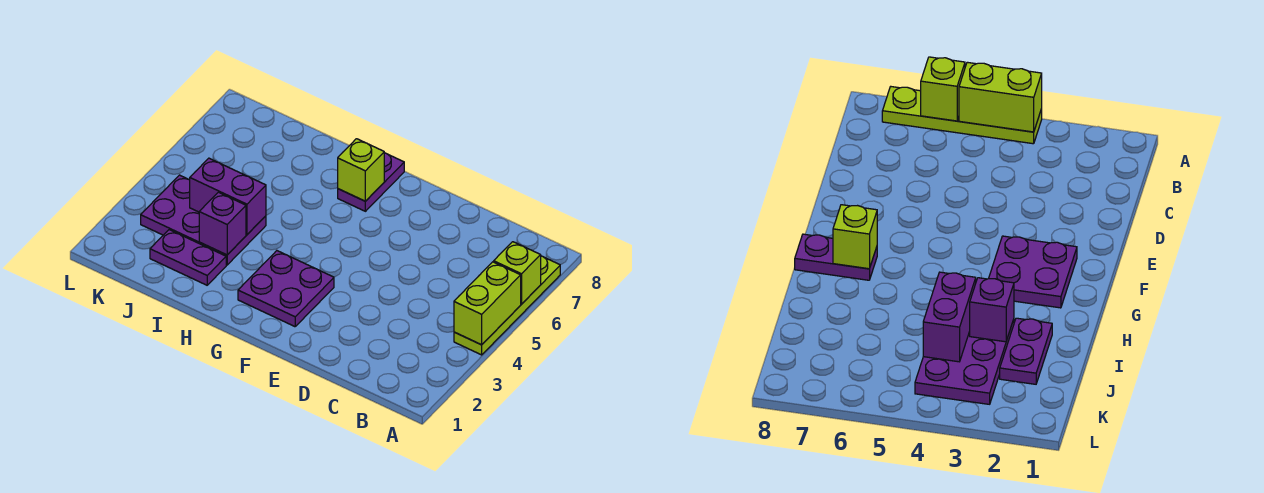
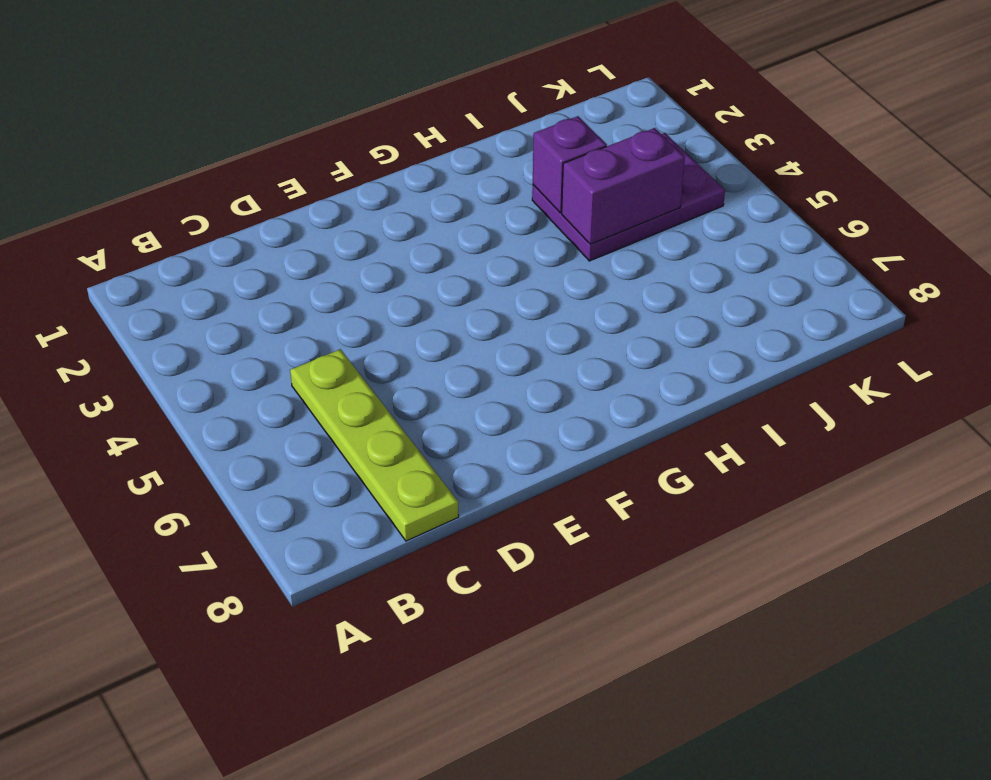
lime 1x4 plate [290,349,459,541] -> lime 1x4 plate moved to [454,256,560,355]
none -> purple 2x2 plate [238,251,334,327]
none -> purple 1x2 plate [338,153,404,211]

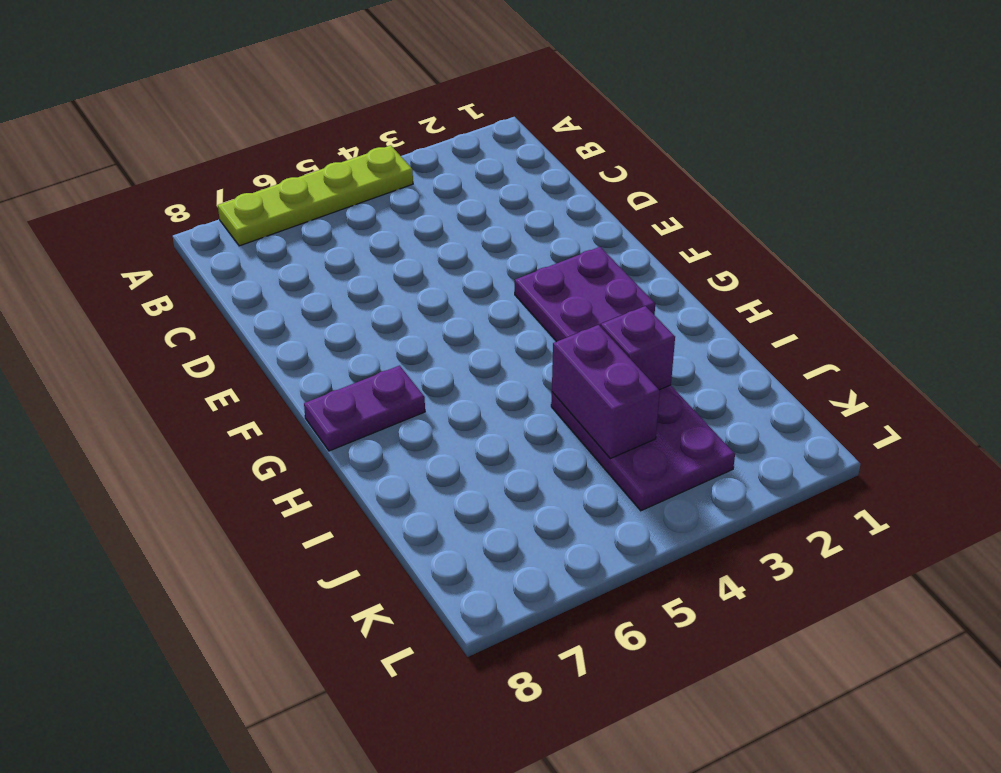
none -> purple 1x2 plate [150,230,226,285]
none -> lime 1x2 brick [454,262,521,345]

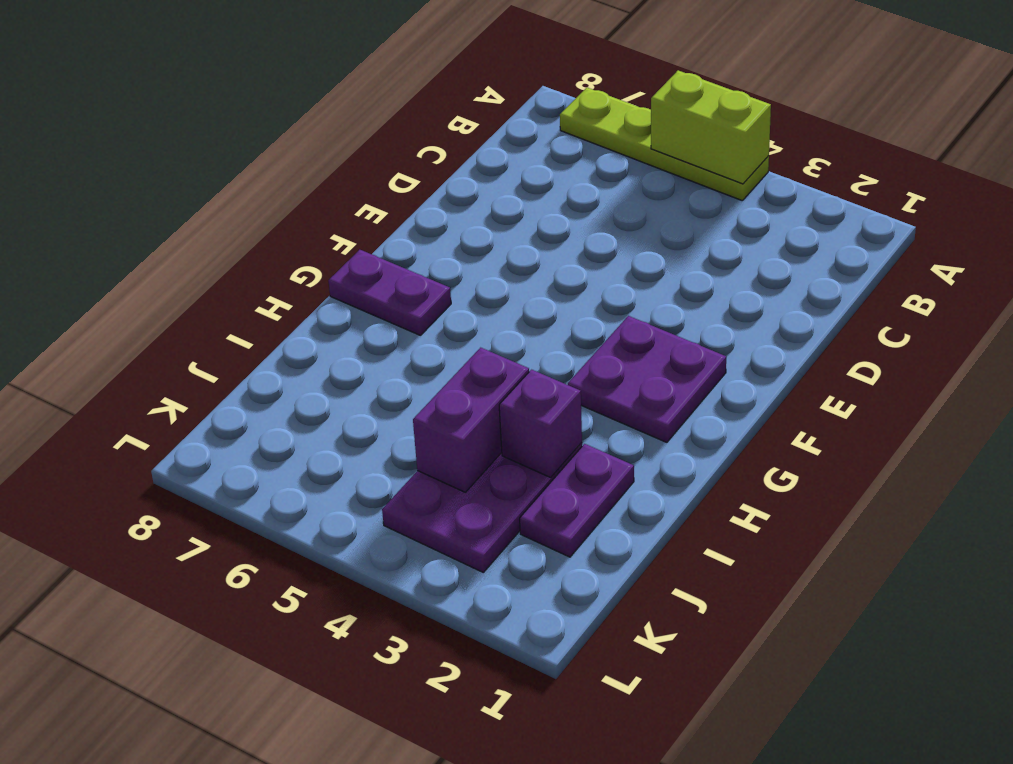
none -> lime 1x1 brick [494,242,541,304]
none -> lime 1x1 brick [338,139,384,201]

